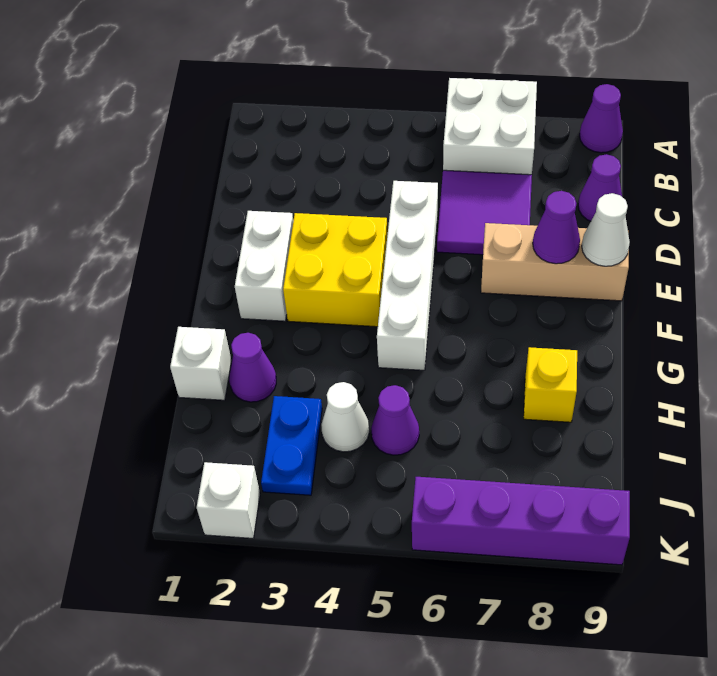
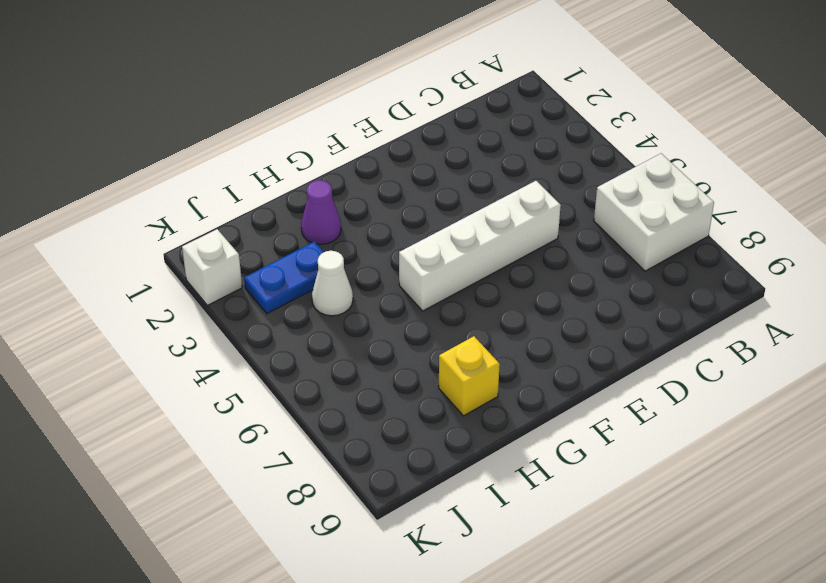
none -> purple 1x1 cone [580,84,623,153]
none -> purple 2x2 tile [437,170,532,255]
none -> purple 1x1 cone [578,154,622,221]

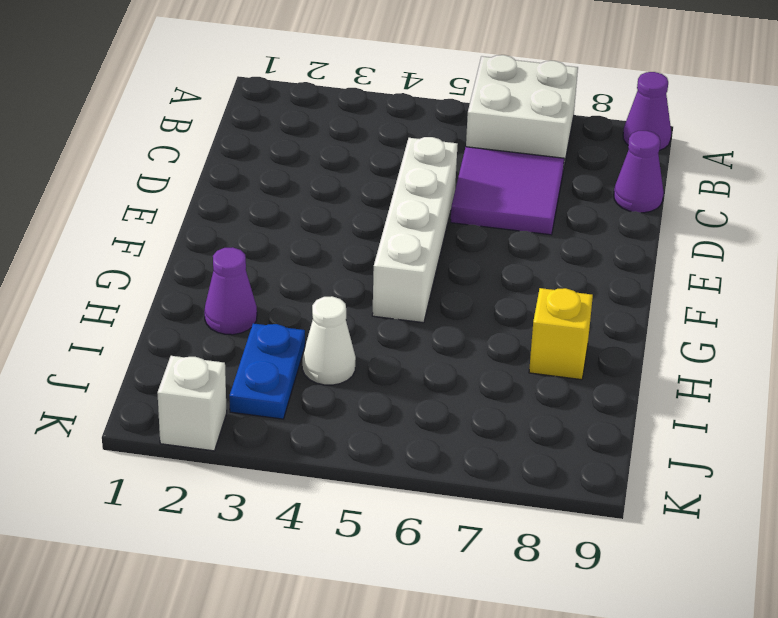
none -> white 1x2 brick [235,211,293,321]
none -> yellow 2x2 brick [283,213,388,327]
none -> tan 1x3 brick [481,223,629,301]

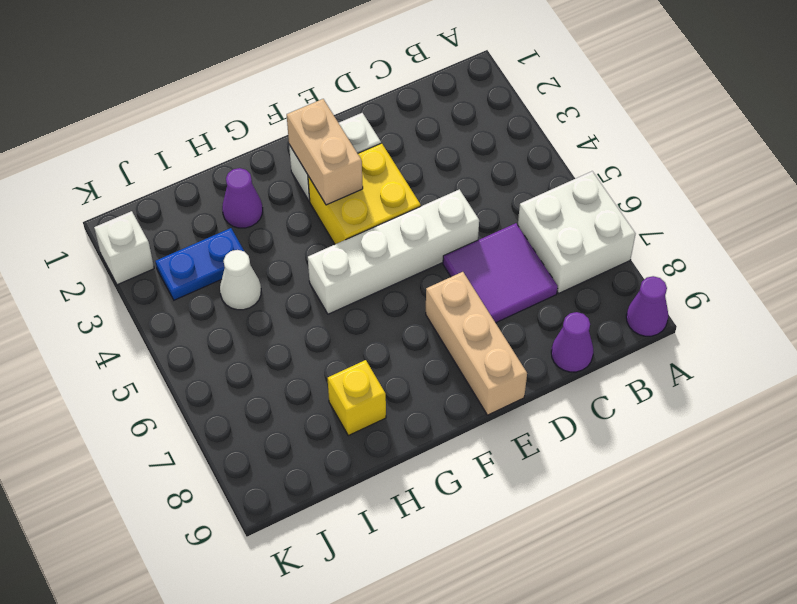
tan 1x2 brick [287,99,363,205] -> none
none -> white 1x1 brick [170,327,231,400]
none -> purple 1x1 cone [371,385,419,455]
none -> purple 1x4 brick [412,477,630,565]

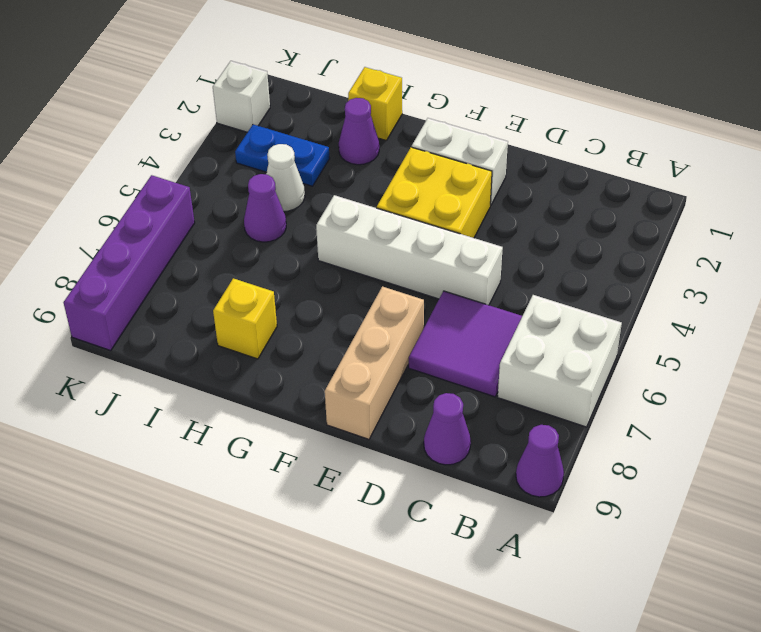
yellow 1x1 brick [348,67,402,141] -> white 1x1 brick [170,327,231,400]
none -> purple 1x1 cone [533,191,580,264]
none -> white 1x1 cone [582,193,630,266]

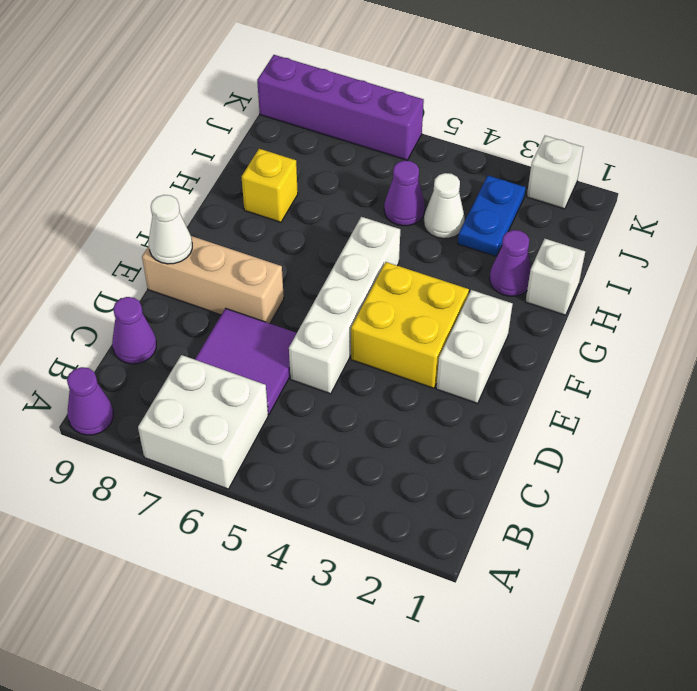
none -> purple 1x1 cone [533,191,580,264]

